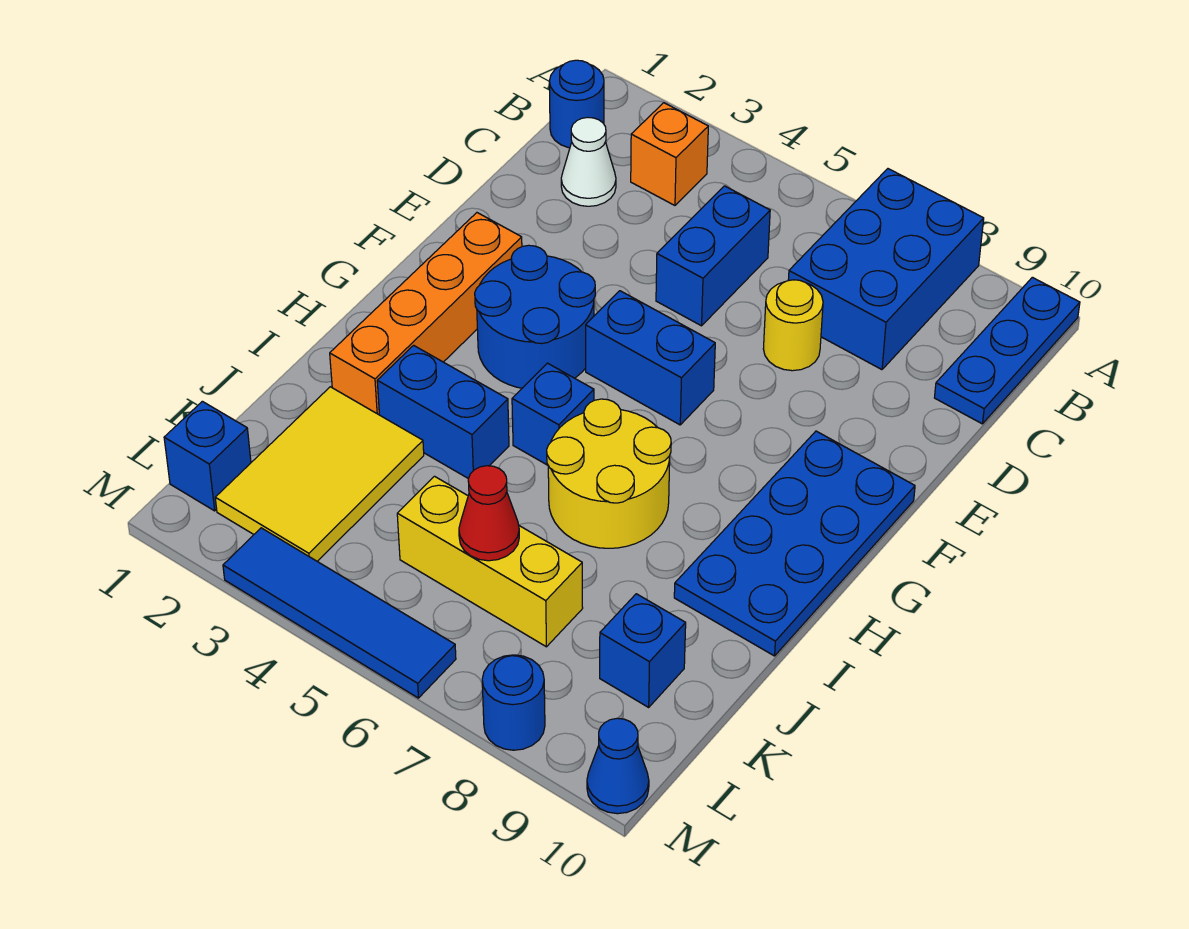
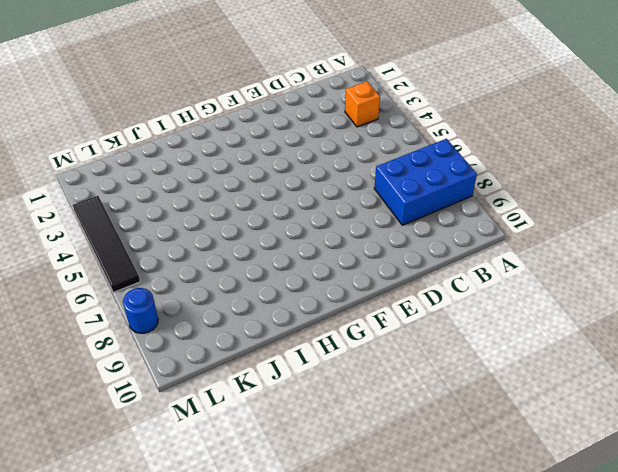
black 1x4 tile [73,196,140,292] -> blue 1x4 tile [223,528,456,698]
none -> blue 1x3 plate [934,277,1080,424]
none -> blue 1x1 round brick [549,60,604,148]
none -> white 1x1 cone [561,117,616,206]

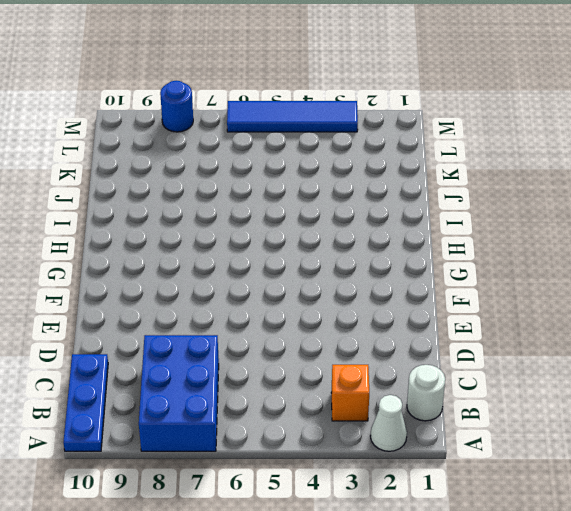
white 1x1 cone [370,395,407,451] -> white 1x1 cone moved to [561,117,616,206]
white 1x1 round brick [407,365,445,421] -> blue 1x1 round brick [549,60,604,148]
none -> blue 1x2 brick [656,186,770,326]
none -> yellow 1x1 round brick [763,280,823,371]
none -> orange 1x4 brick [330,213,522,415]

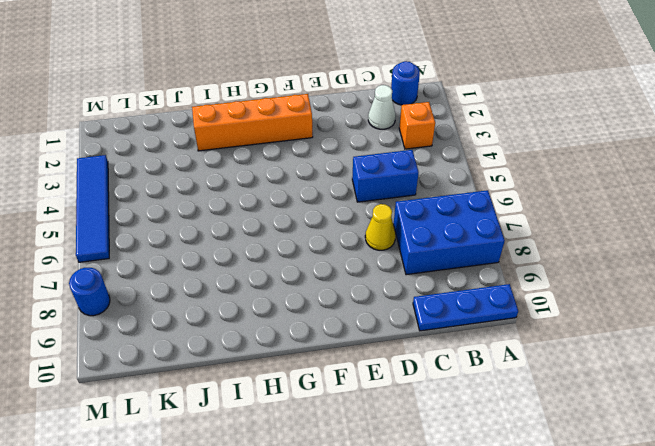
yellow 1x1 cone [365,204,396,250] -> yellow 1x1 round brick [763,280,823,371]
none -> blue 2x2 round brick [475,245,595,388]
none -> blue 1x2 brick [586,291,715,425]
none -> blue 2x4 plate [674,431,915,656]

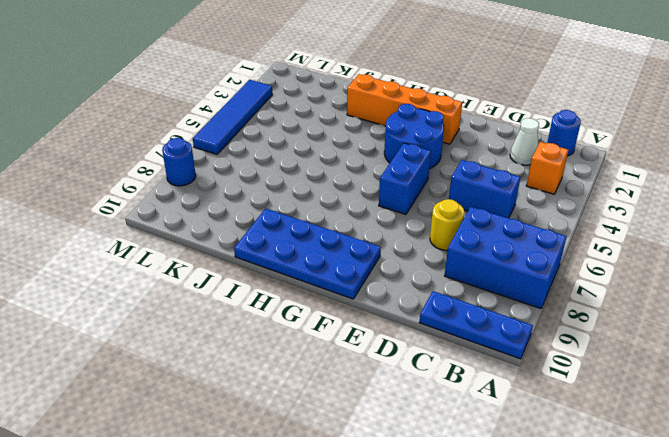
none -> blue 1x1 brick [512,363,594,465]
none -> yellow 2x2 round brick [547,399,671,548]
none -> blue 1x2 brick [377,345,509,478]

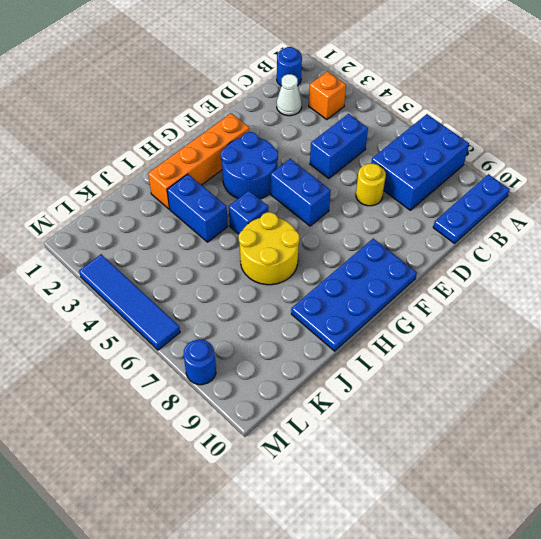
none -> yellow 2x3 tile [215,387,424,561]
none -> yellow 1x3 brick [397,476,583,647]
none -> blue 1x1 brick [600,594,686,707]

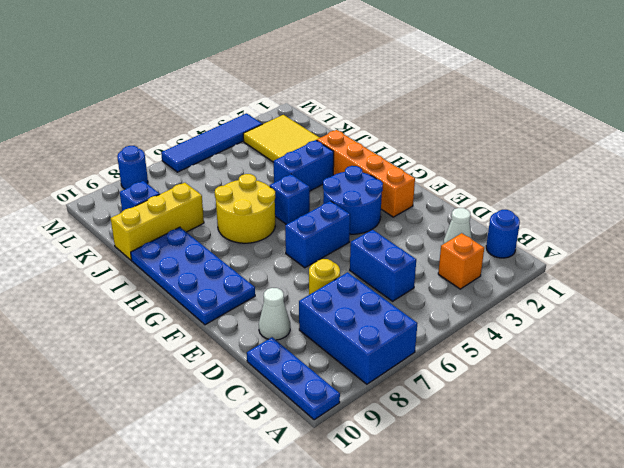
white 1x1 cone [259,288,290,340] -> none
yellow 1x3 brick [111,183,204,260] -> yellow 1x3 brick moved to [397,476,583,647]
none -> blue 1x1 brick [164,401,251,511]
none -> blue 1x1 cone [587,718,649,814]
none -> red 1x1 cone [459,466,519,561]

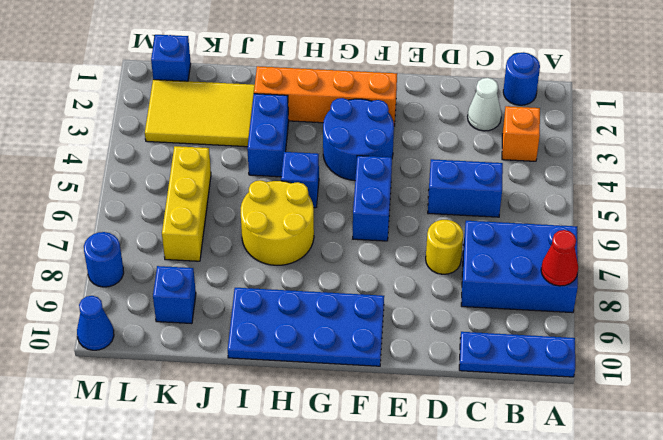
red 1x1 cone [541,230,578,286] -> red 1x1 cone moved to [459,466,519,561]
none -> blue 1x4 tile [223,528,456,698]

